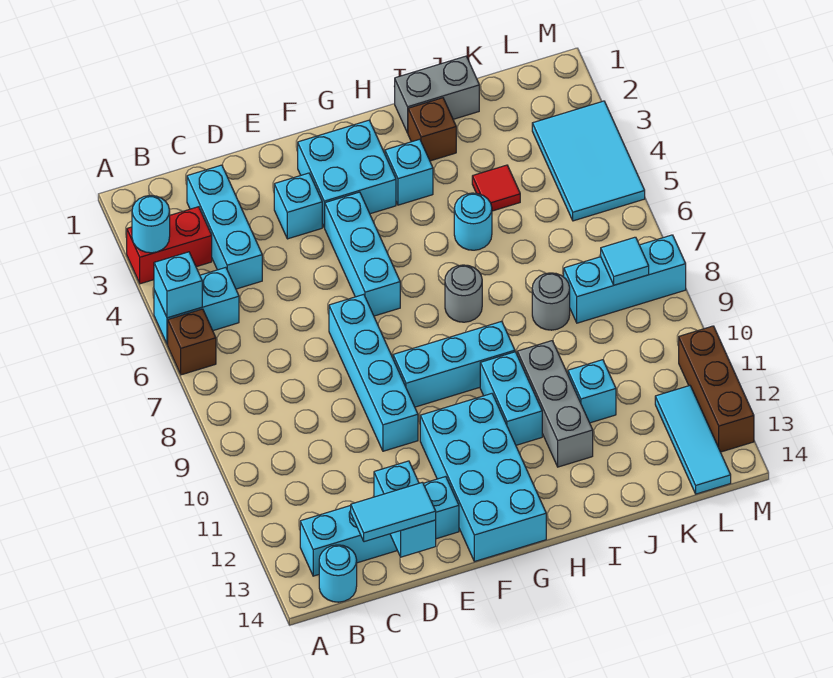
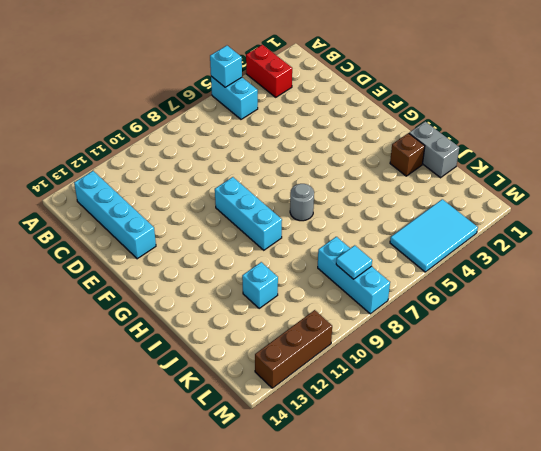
none -> brown 1x1 brick [168,309,216,375]
none -> cyan 1x1 round brick [319,545,357,602]
none -> cyan 1x3 brick [187,165,262,289]
none -> cyan 1x1 brick [274,173,322,239]

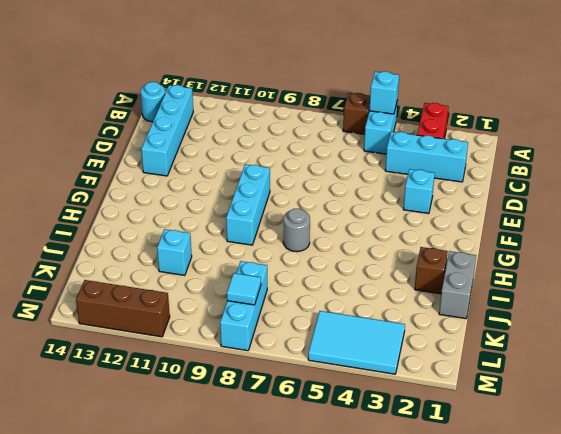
none -> cyan 1x4 brick [329,294,418,451]
none -> cyan 2x2 brick [298,120,396,227]
none -> cyan 1x3 brick [324,192,400,316]
none -> cyan 2x4 brick [420,394,546,562]

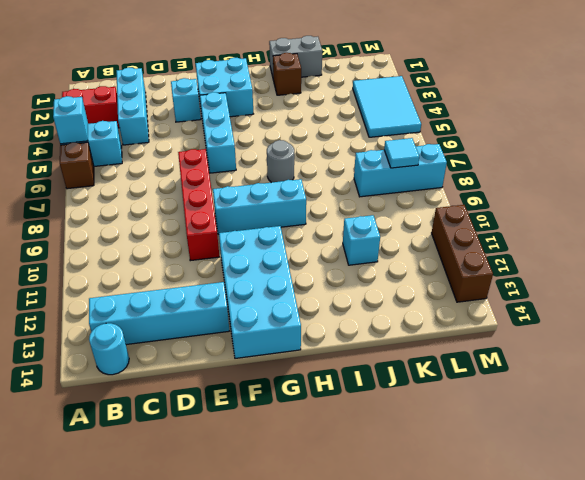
red 1x4 brick [178,149,219,261] -> cyan 1x4 brick [329,294,418,451]
none -> cyan 1x1 brick [385,139,433,205]
none -> cyan 1x2 brick [480,352,542,445]
none -> cyan 1x1 round brick [454,193,492,250]
none -> grey 1x3 brick [517,341,593,467]

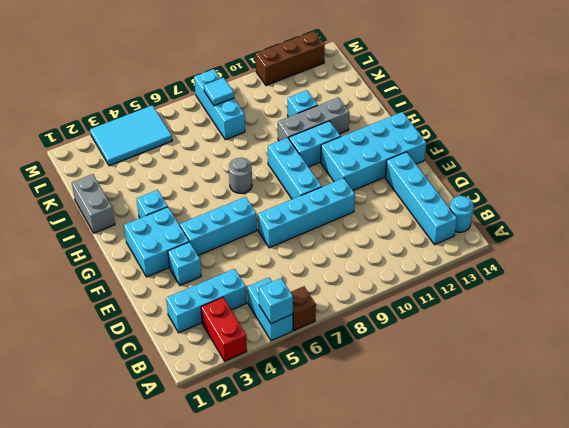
none -> brown 1x1 brick [408,98,456,161]
none -> cyan 1x1 round brick [454,193,492,250]
none -> red 1x1 tile [472,165,520,211]
none -> grey 1x1 round brick [532,273,570,330]

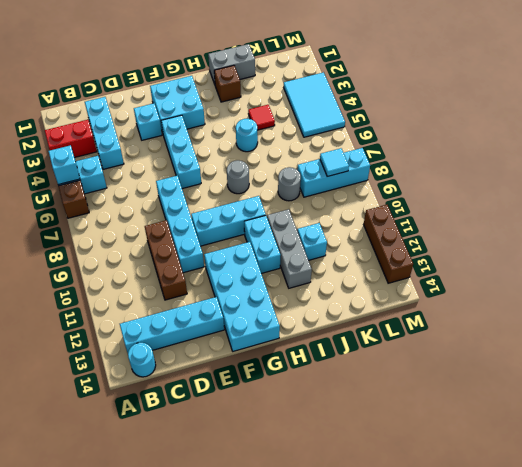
brown 1x3 brick [145,220,187,300] -> none
none -> cyan 1x1 brick [385,139,433,205]
none -> cyan 1x3 tile [655,386,731,494]
none -> cyan 1x1 round brick [132,195,170,253]
none -> cyan 1x2 brick [374,461,436,557]

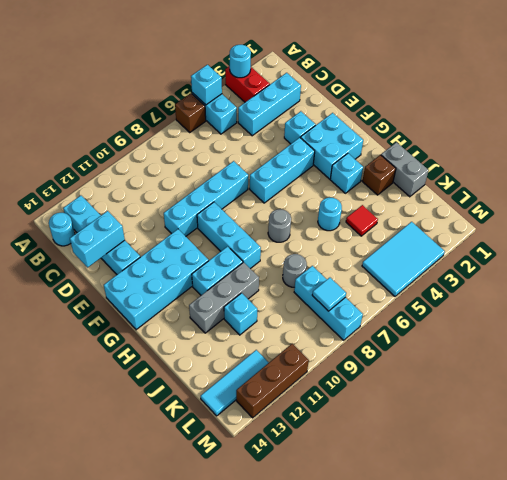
none -> cyan 1x2 tile [351,482,436,542]

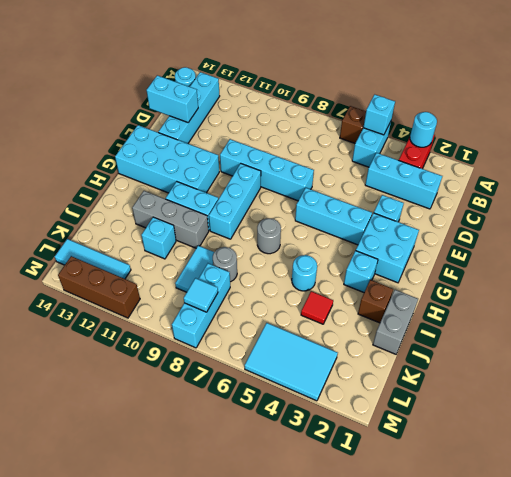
cyan 1x2 tile [175,246,214,292] -> cyan 1x2 tile moved to [351,482,436,542]

